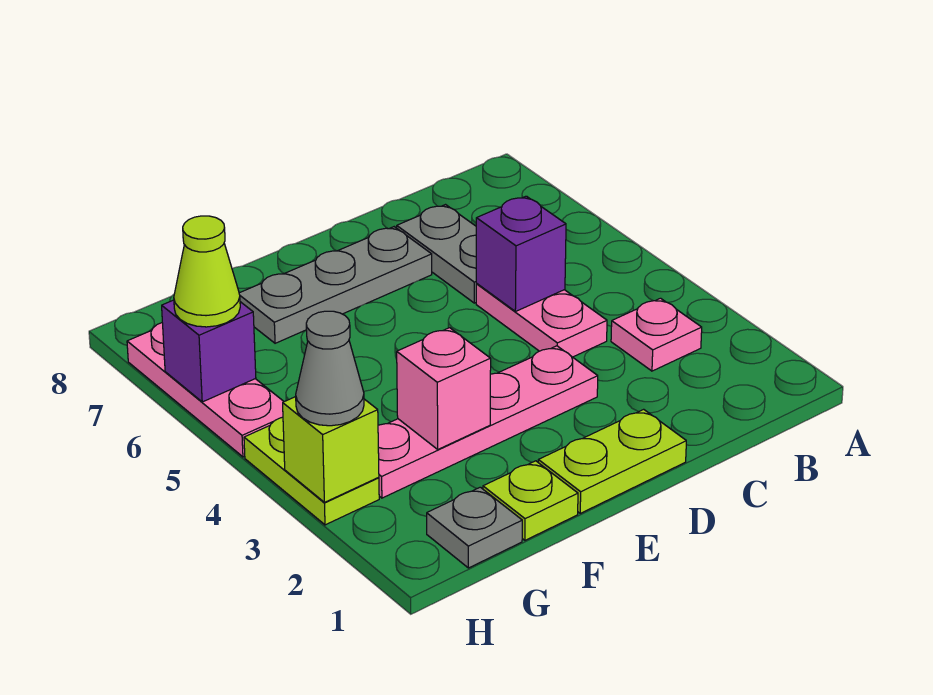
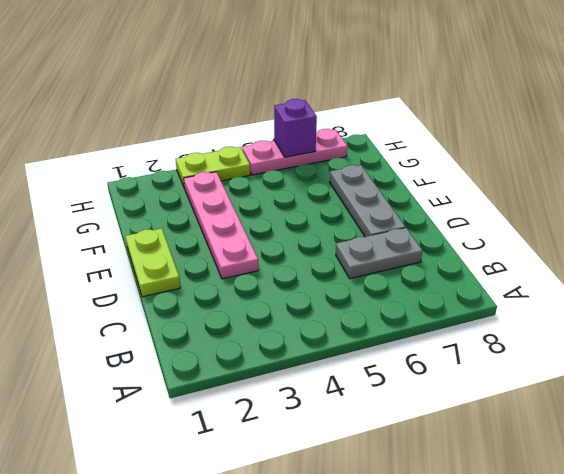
none -> pink 1x1 plate [611,298,702,371]
none -> pink 1x2 plate [476,284,607,357]
none -> lime 1x1 plate [483,461,578,540]

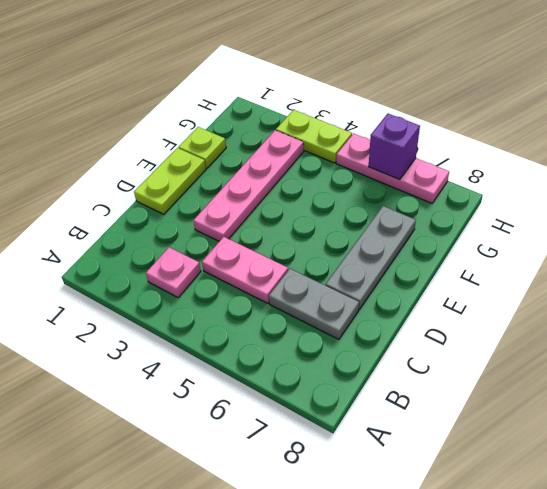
none -> grey 1x1 plate [427,487,522,568]
none -> purple 1x1 brick [476,196,566,312]
none -> pink 1x1 brick [397,328,491,449]

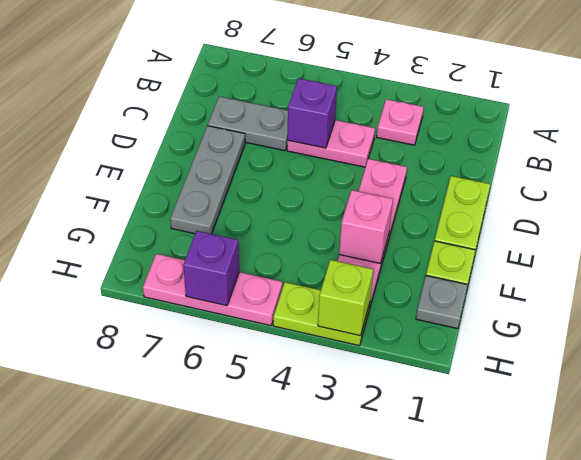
none -> grey 1x1 cone [296,311,364,426]
none -> lime 1x1 cone [174,216,240,327]

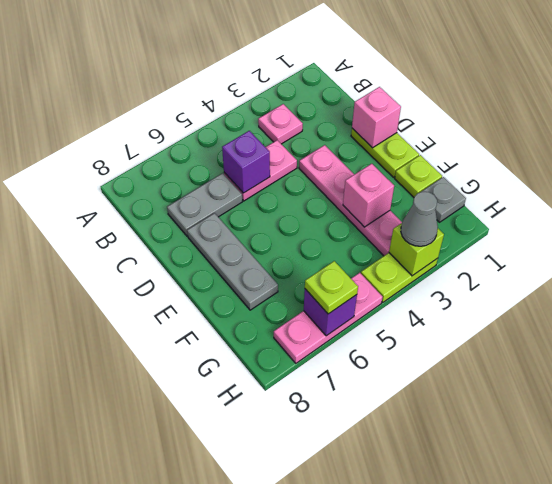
pink 1x1 brick [352,87,401,148] -> none
lime 1x1 plate [305,261,358,314] -> lime 1x1 cone [174,216,240,327]

